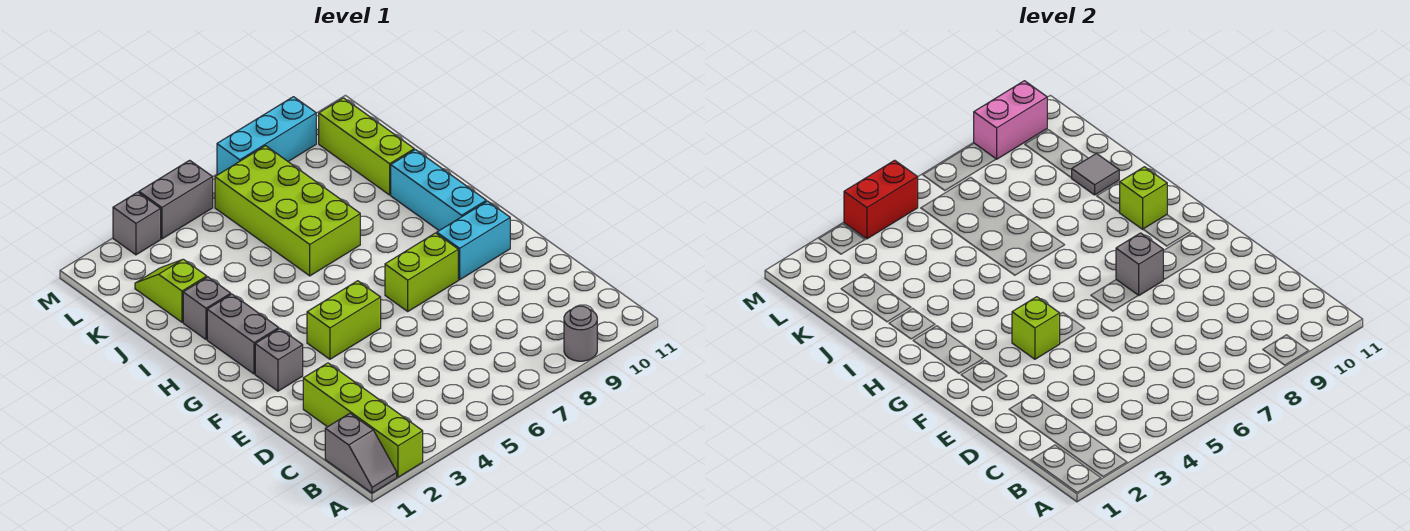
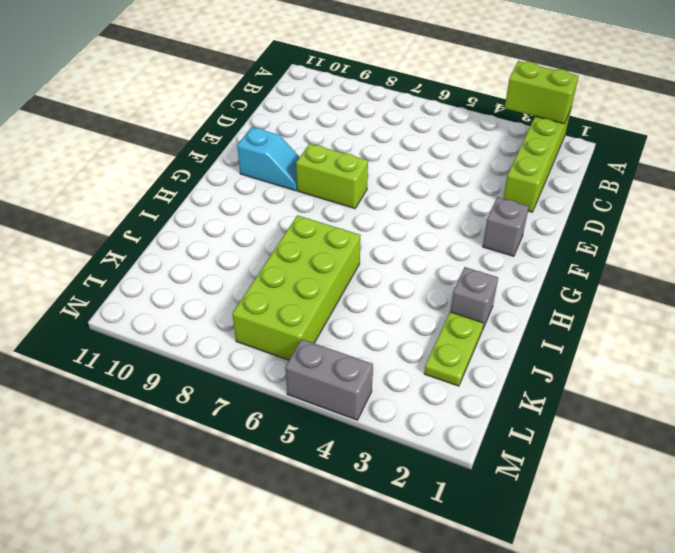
lime 1x2 brick [505,61,579,124] -> lime 1x2 brick moved to [307,281,381,359]
cyan 1x2 slope [237,127,300,191] -> cyan 1x2 brick [437,201,510,280]
lime 1x2 plate [424,312,484,386] -> lime 1x2 slope [135,259,207,322]
none -> grey 1x2 slope [325,413,397,493]
none -> grey 1x1 round brick [564,306,597,361]
none -> grey 1x2 brick [207,294,279,374]

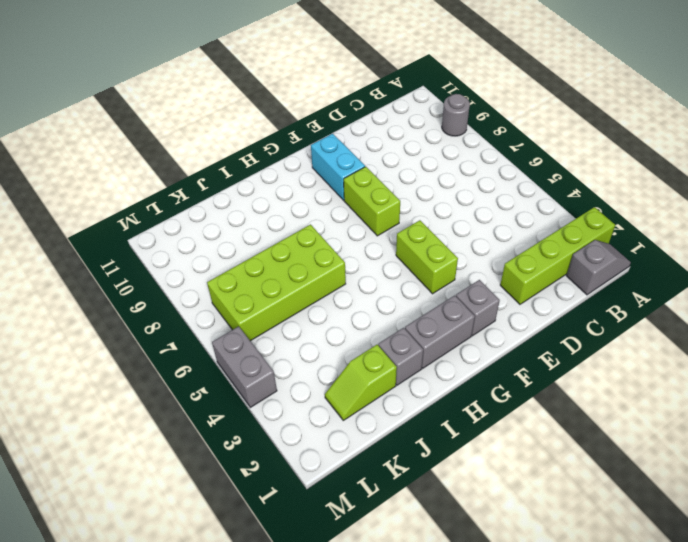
none -> cyan 1x3 brick [391,150,486,230]
none -> lime 1x3 brick [319,98,414,195]
none -> grey 1x1 brick [113,192,161,255]

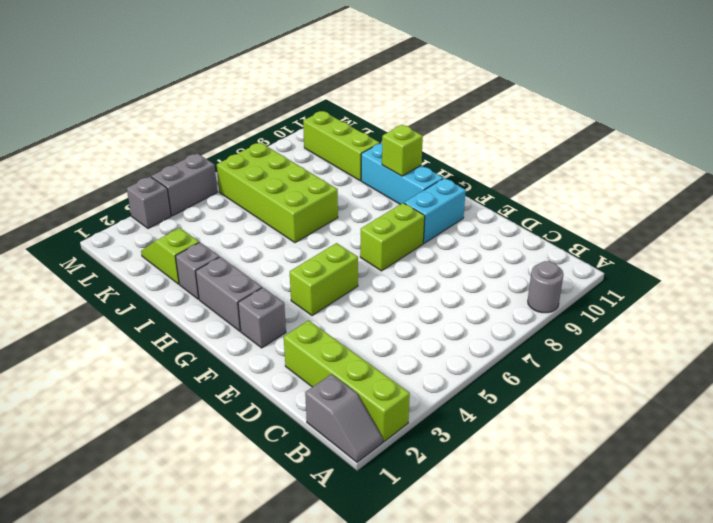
none -> cyan 1x3 brick [217,97,316,175]
none -> lime 1x1 brick [1012,297,1060,359]
none -> grey 1x1 brick [1116,233,1163,296]

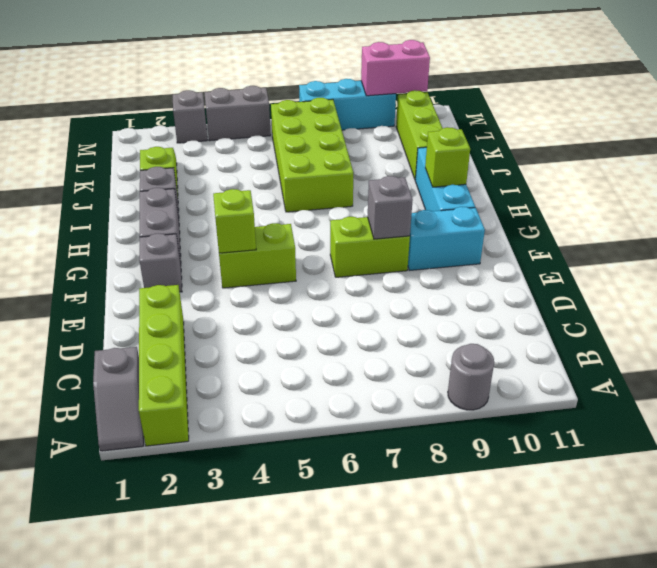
none -> grey 1x1 tile [1072,154,1119,195]
none -> red 1x2 brick [844,160,918,239]

